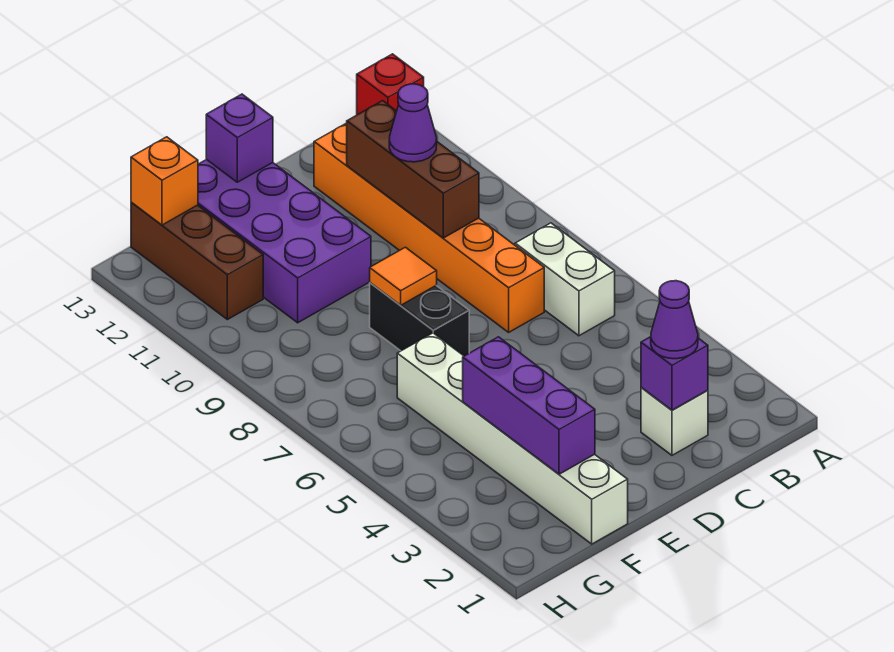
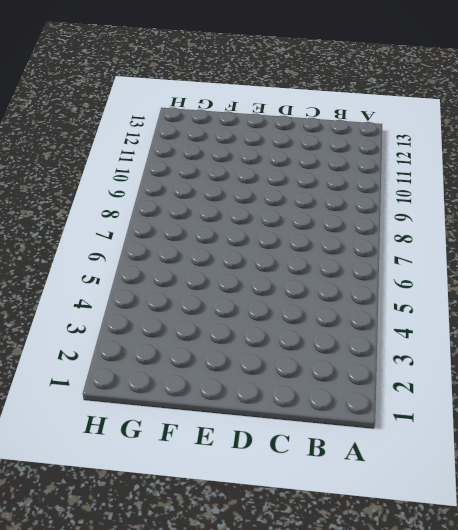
none -> red 1x1 brick [357,54,424,115]
none -> white 1x2 brick [515,223,615,336]
none -> white 1x1 brick [641,387,708,455]

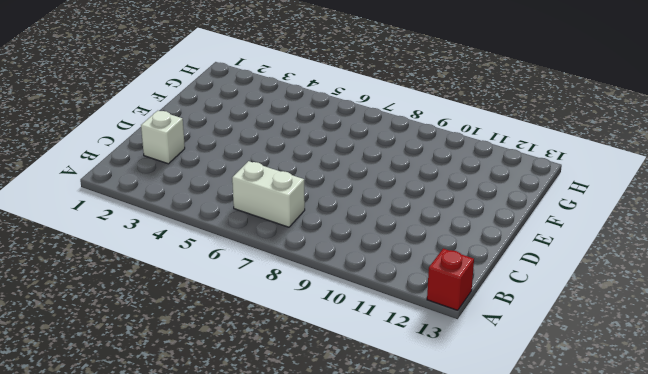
none -> orange 1x6 brick [314,123,544,332]
none -> black 1x2 brick [370,283,469,356]
none -> purple 2x4 brick [198,159,371,323]

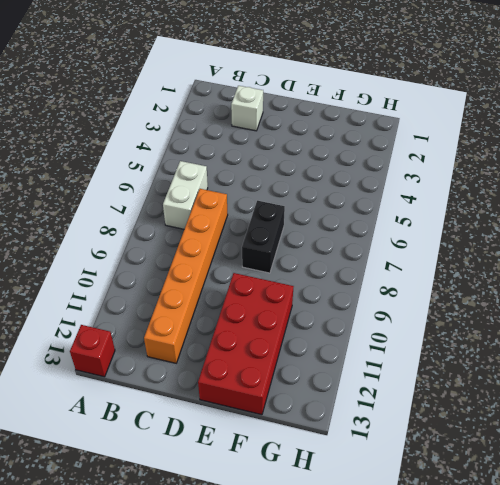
red 2x4 brick [198,273,294,415] -> purple 2x4 brick [198,159,371,323]
none -> white 1x6 brick [397,333,628,544]
none -> brown 1x3 brick [131,202,263,320]
none -> purple 1x1 brick [641,337,708,410]

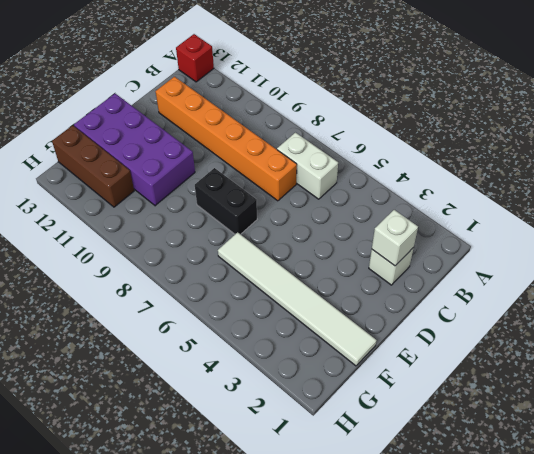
white 1x1 brick [372,210,418,266] -> purple 1x1 brick [641,337,708,410]
white 1x6 tile [218,232,376,366] -> white 1x6 brick [397,333,628,544]
none -> brown 1x3 brick [347,101,479,238]
none -> orange 1x1 tile [370,247,437,305]
none -> purple 1x1 brick [206,94,273,182]

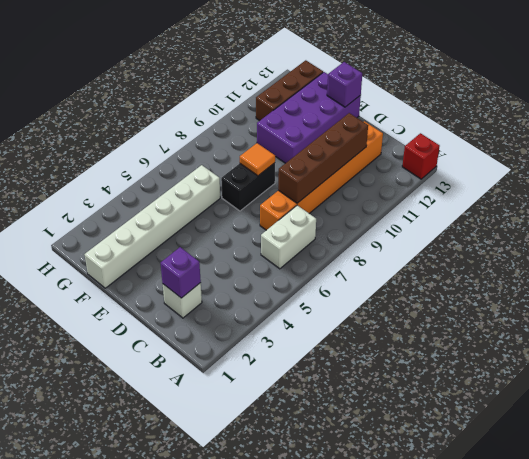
brown 1x4 brick [278,113,368,203] -> brown 1x3 brick [347,101,479,238]
none -> purple 1x3 brick [463,337,595,474]
none -> orange 1x1 brick [131,137,198,225]
none -> purple 1x1 cone [651,281,698,359]

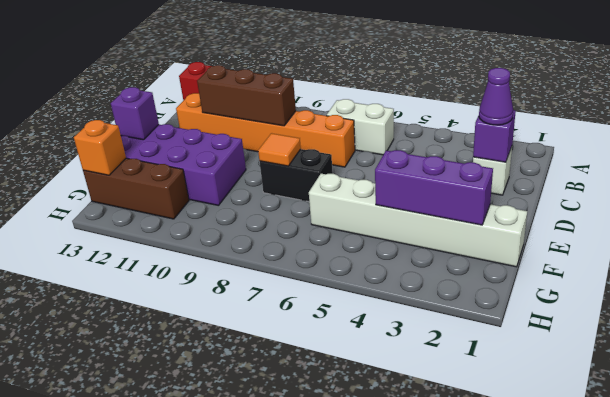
none -> purple 1x1 cone [389,84,437,162]

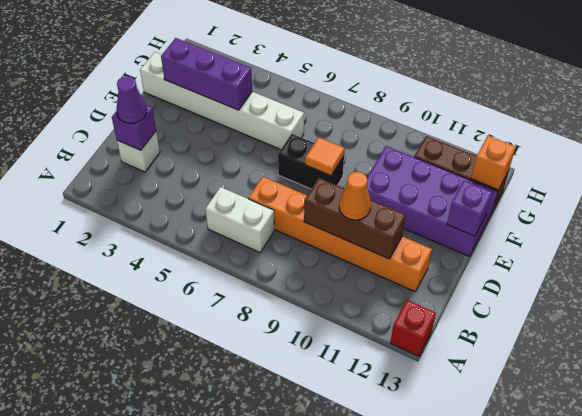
orange 1x1 cone [339,172,371,220] -> purple 1x1 cone [389,84,437,162]

